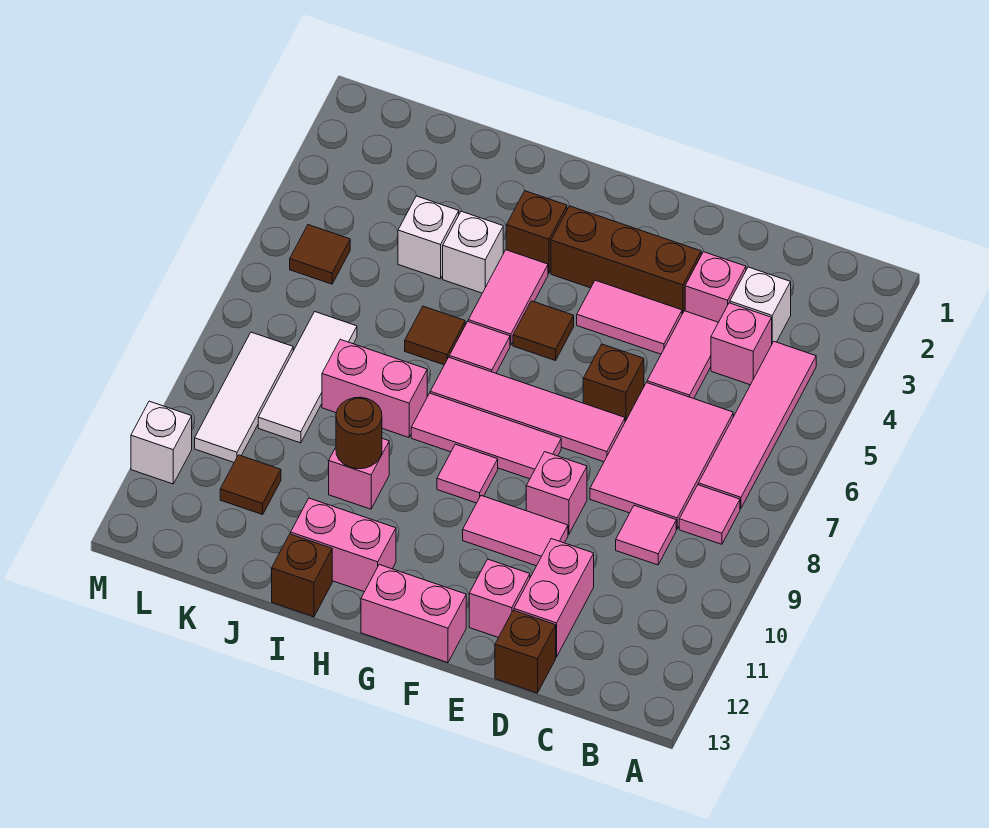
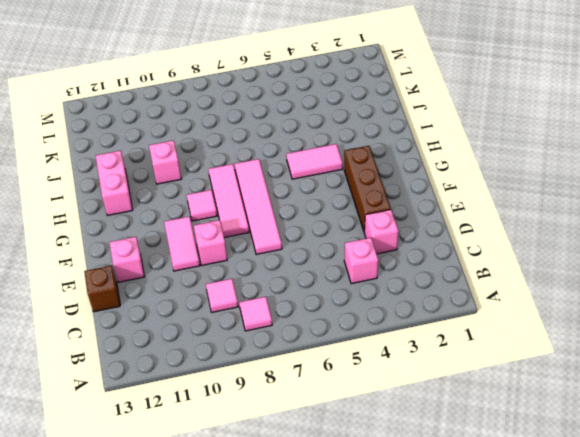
none -> pink 1x4 tile [698,342,816,509]
none -> white 1x1 brick [730,267,791,343]
none -> pink 2x3 tile [590,383,733,529]
none -> pink 1x2 tile [647,311,718,399]

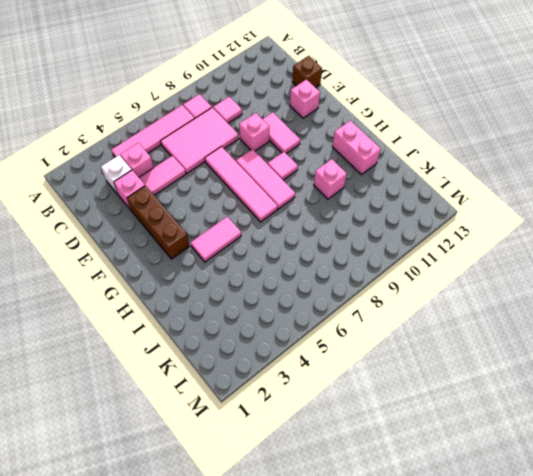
none -> pink 1x2 brick [514,539,594,657]
none -> pink 1x2 tile [577,280,682,354]
none -> brown 1x1 brick [583,344,644,422]
none -> pink 1x2 brick [361,565,466,663]

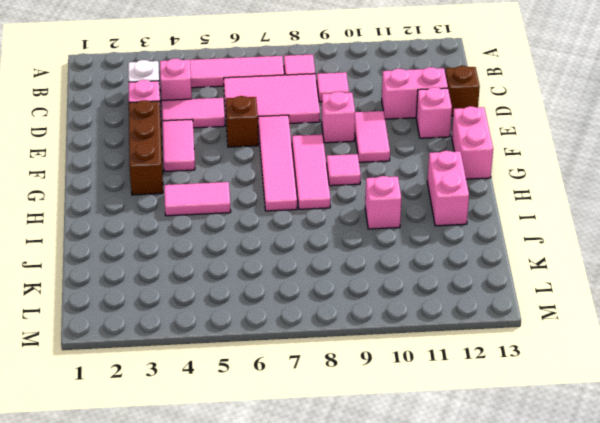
none -> brown 1x1 tile [513,301,574,361]
none -> brown 1x1 brick [506,191,567,274]
none -> pink 1x1 tile [449,322,510,373]
none -> white 1x1 brick [443,211,503,293]

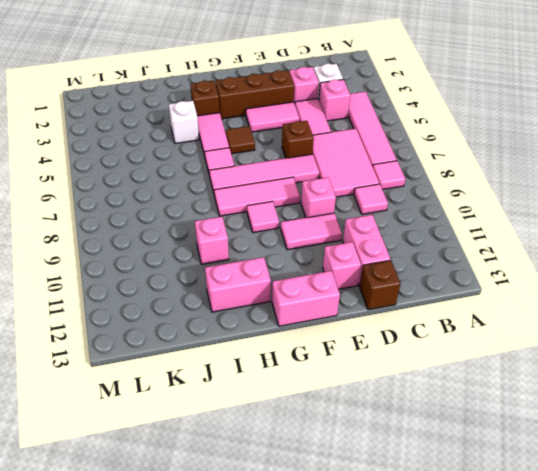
none -> brown 1x1 tile [405,306,465,365]
none -> pink 1x2 brick [322,339,427,437]
none -> brown 1x1 brick [272,534,332,617]
none -> white 1x1 brick [398,196,459,279]

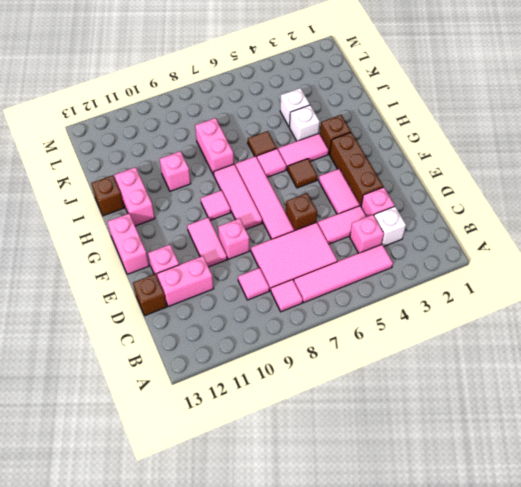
none -> white 1x3 tile [258,312,357,443]
none -> brown 1x1 tile [220,455,281,515]
none -> brown 1x1 tile [290,225,350,284]
none -> white 1x3 tile [195,332,293,462]

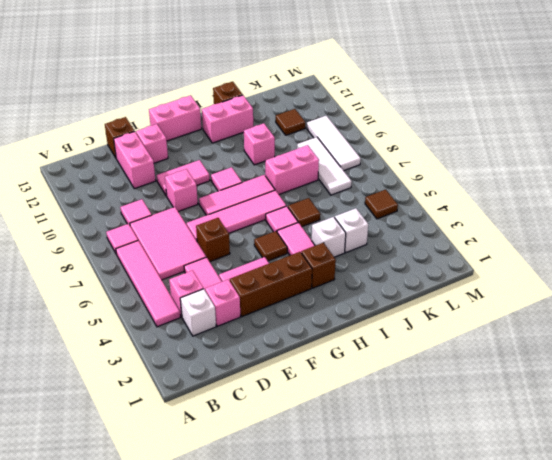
none -> white 1x1 brick [131,401,192,484]
none -> brown 1x1 round brick [336,397,382,469]

